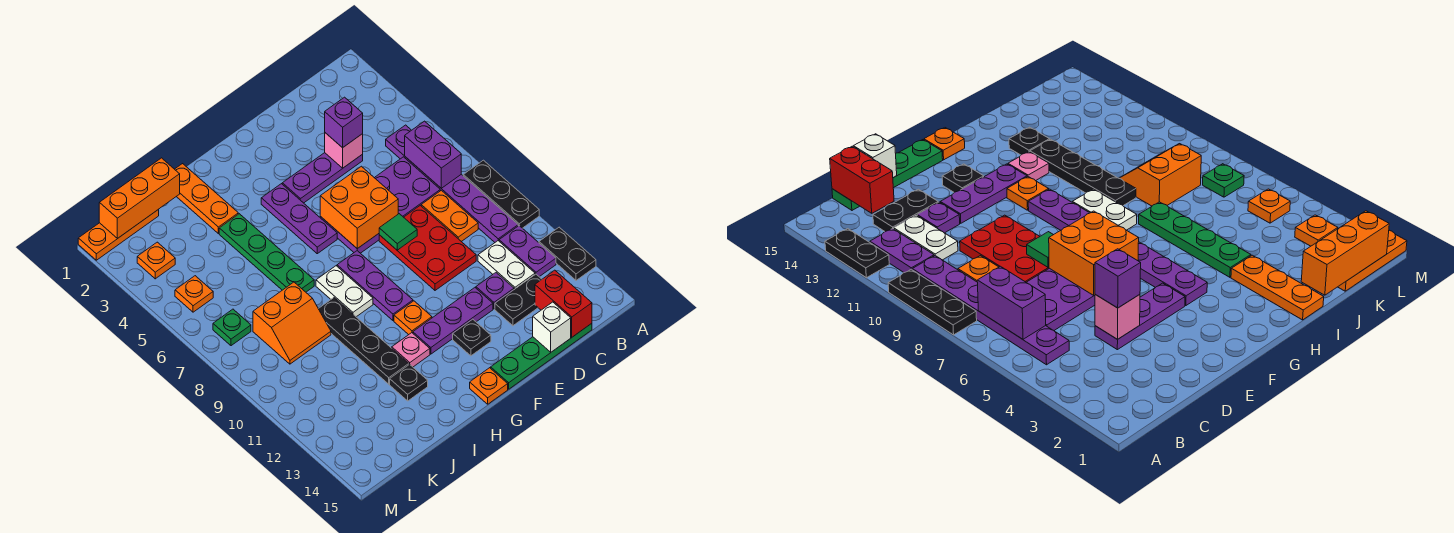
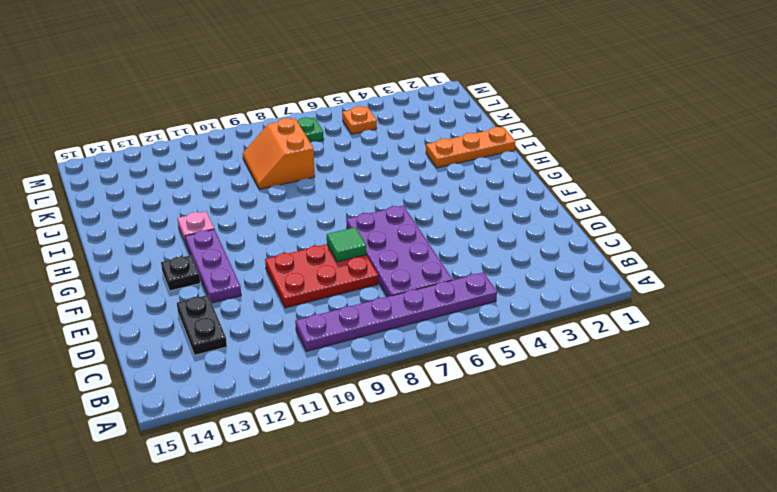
none -> black 1x3 plate [463,160,539,228]
none -> black 1x2 plate [539,227,596,280]
none -> purple 1x2 plate [499,226,556,277]
none -> orange 1x2 plate [421,190,478,242]

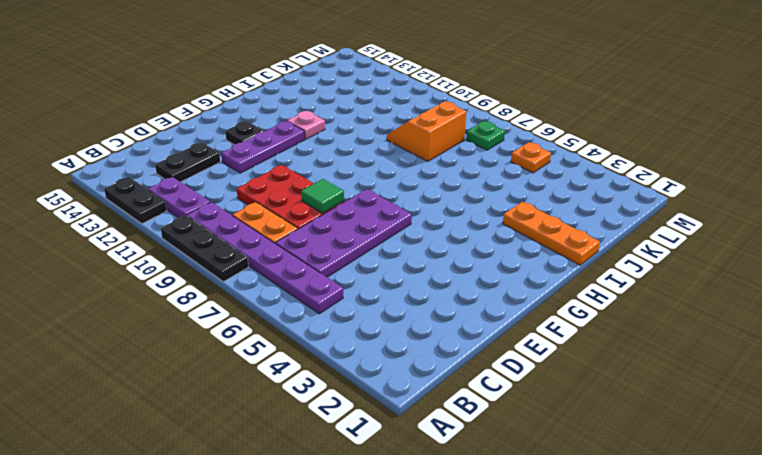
none -> white 1x2 plate [478,241,535,289]
none -> green 1x4 plate [491,324,592,389]
none -> purple 1x3 plate [282,153,363,203]
none -> purple 1x1 plate [476,273,514,309]

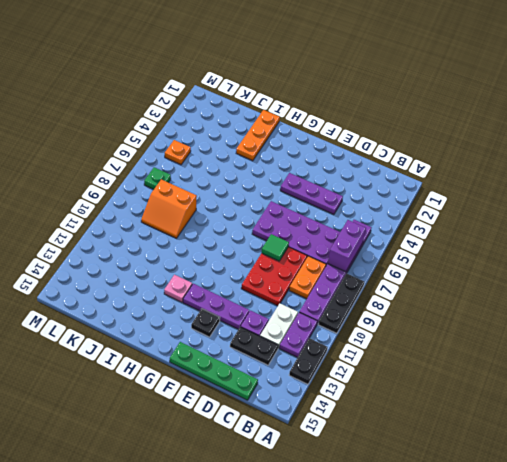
none -> purple 1x3 plate [261,184,337,254]
none -> purple 1x3 plate [337,251,413,321]
none -> orange 1x1 plate [394,301,432,335]
none -> orange 1x1 plate [470,368,508,404]

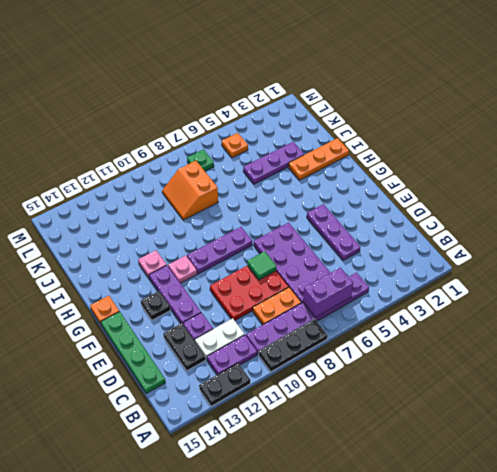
pink 1x1 plate [168,256,197,283] -> orange 1x1 plate [394,301,432,335]
purple 1x3 plate [243,142,304,184] -> purple 1x3 plate moved to [261,184,337,254]
none -> white 1x2 plate [316,266,373,317]
none -> green 1x4 plate [219,214,314,292]
none -> black 1x4 plate [318,298,409,384]
none -> black 1x1 plate [390,364,428,401]

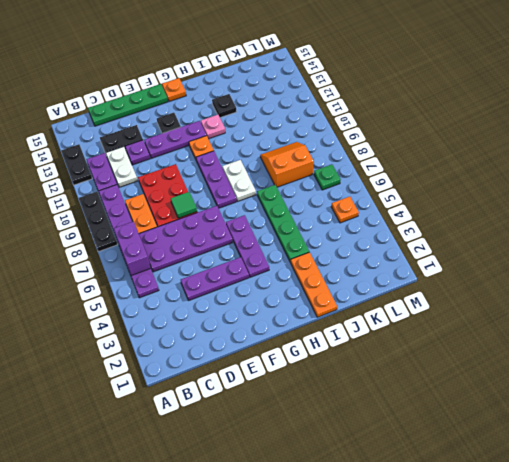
none -> black 1x4 plate [318,298,409,384]
none -> orange 1x3 plate [78,209,159,260]
none -> orange 1x1 plate [137,242,175,279]
none -> red 1x2 brick [535,270,592,337]

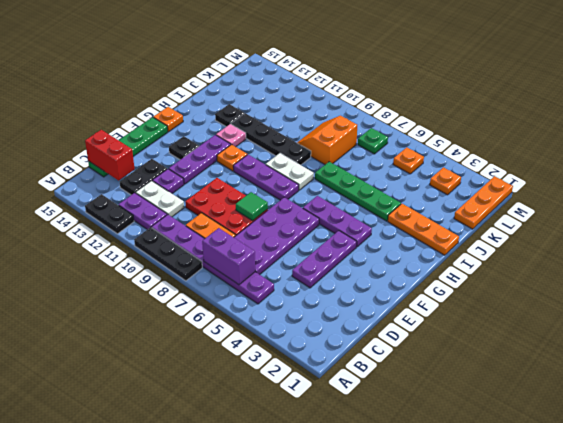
none -> pink 1x1 brick [325,133,363,168]
none -> white 1x1 brick [533,302,571,352]
none -> orange 2x2 brick [320,166,398,249]
none -> orange 1x3 brick [99,158,180,239]

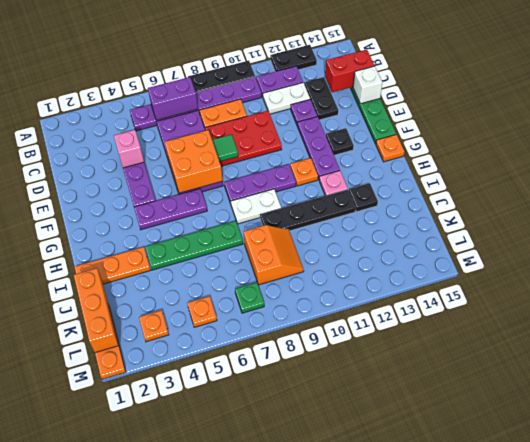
none -> purple 1x1 brick [325,97,363,148]

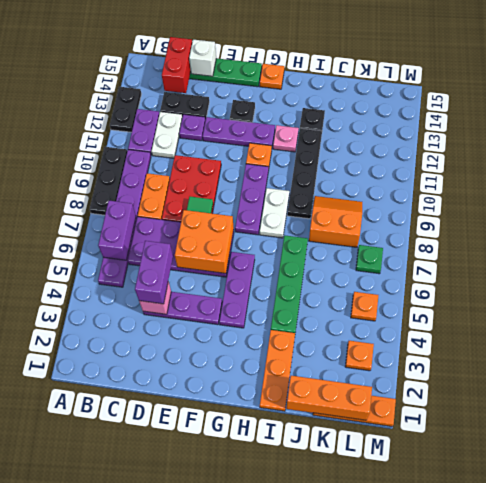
purple 1x2 brick [135,241,173,304] -> purple 1x1 brick [325,97,363,148]

